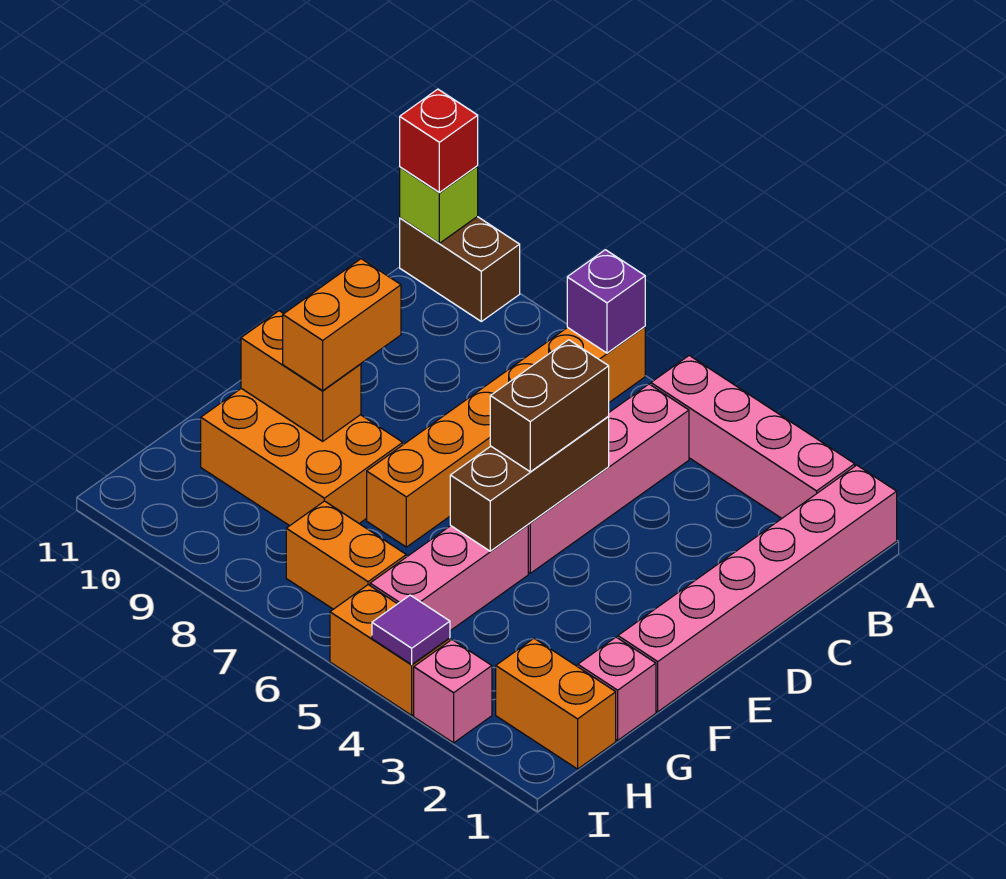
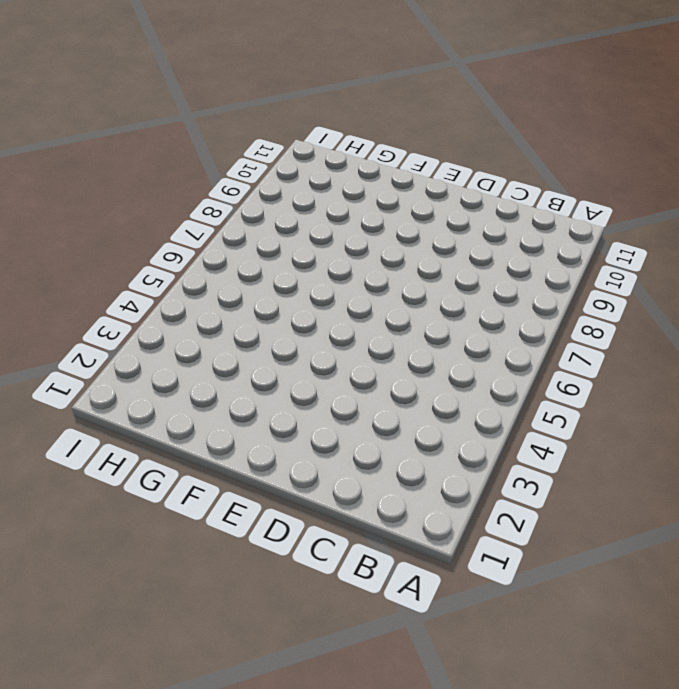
none -> pink 1x6 brick [618,465,897,712]
none -> pink 1x4 brick [651,355,855,518]
none -> orange 1x6 brick [367,327,645,547]

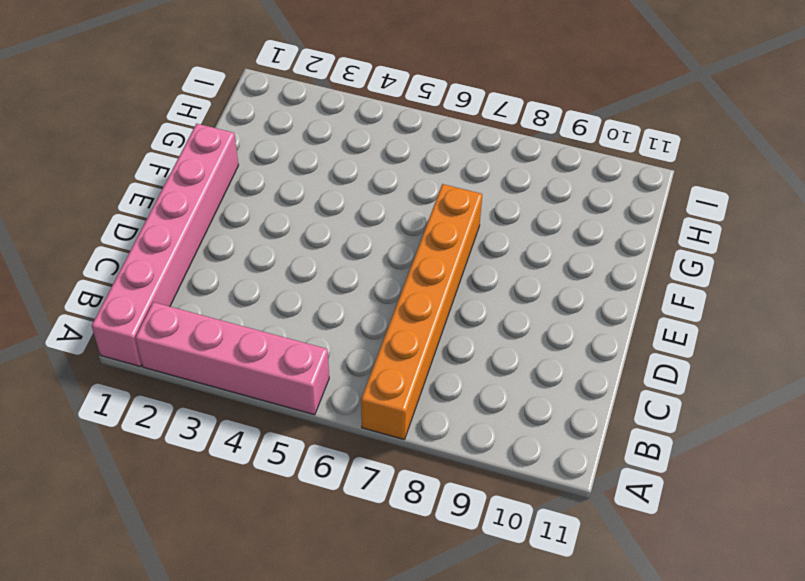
none -> brown 1x2 brick [400,217,520,321]
none -> pink 1x4 brick [528,384,689,573]
none -> pink 1x3 brick [370,525,528,631]

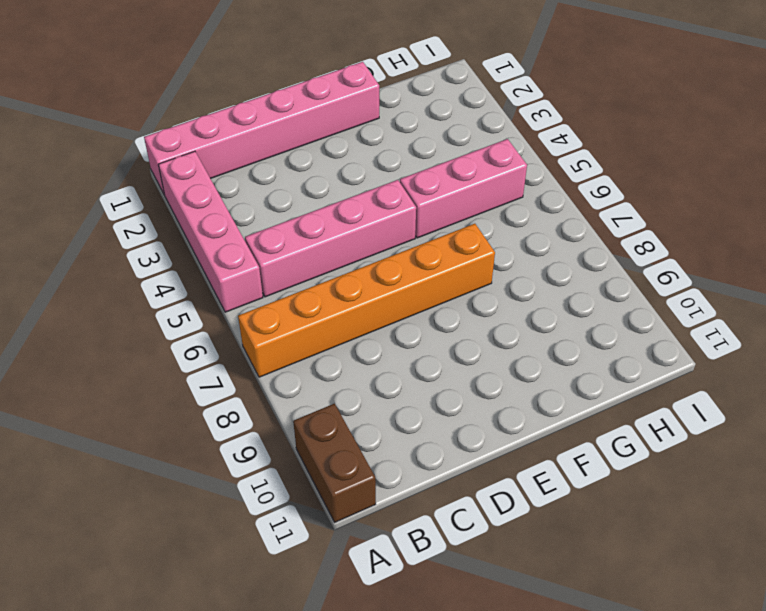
none -> orange 2x3 brick [201,389,403,526]
none -> pink 1x1 brick [577,637,656,740]
none -> orange 1x2 brick [496,639,616,769]

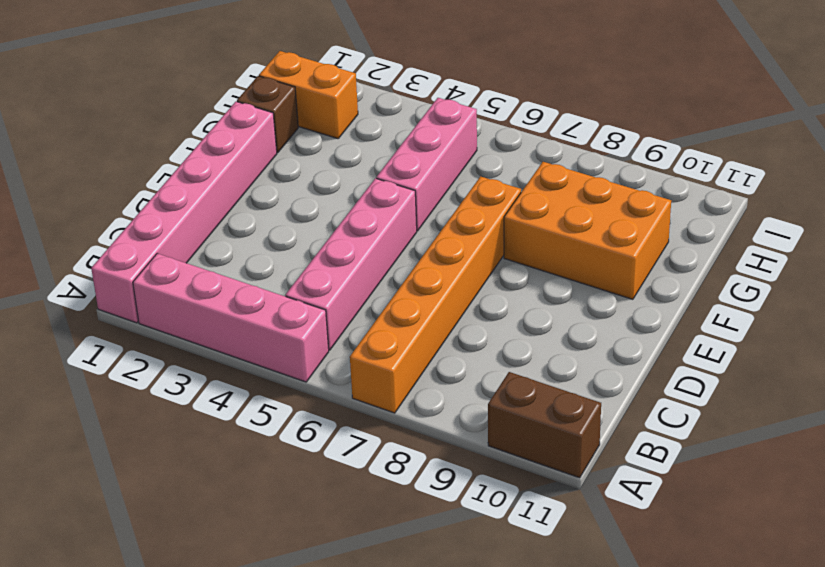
brown 1x1 brick [237,76,298,153] -> pink 1x1 brick [577,637,656,740]
none -> orange 1x2 brick [286,501,406,609]
none -> pink 1x1 brick [414,640,492,743]
none -> orange 1x2 brick [330,585,450,715]

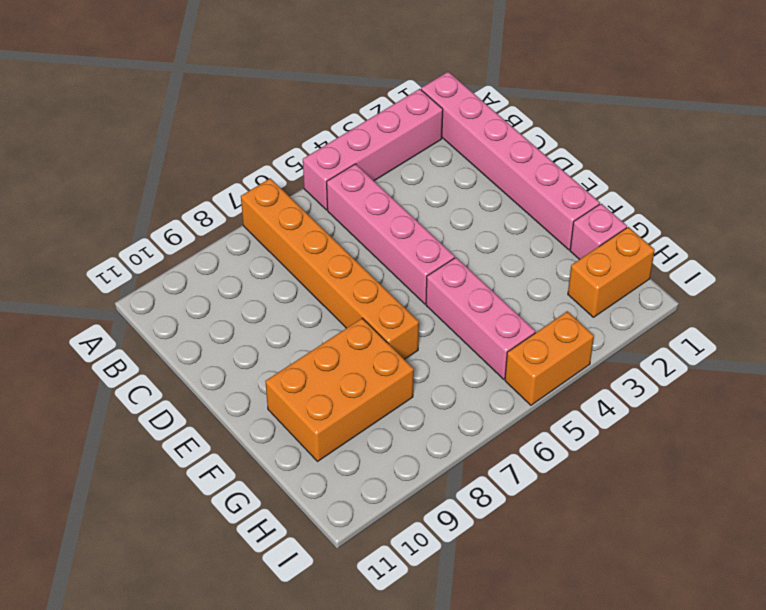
none -> brown 1x2 brick [400,217,520,321]
none -> orange 1x2 brick [286,501,406,609]
none -> pink 1x1 brick [414,640,492,743]

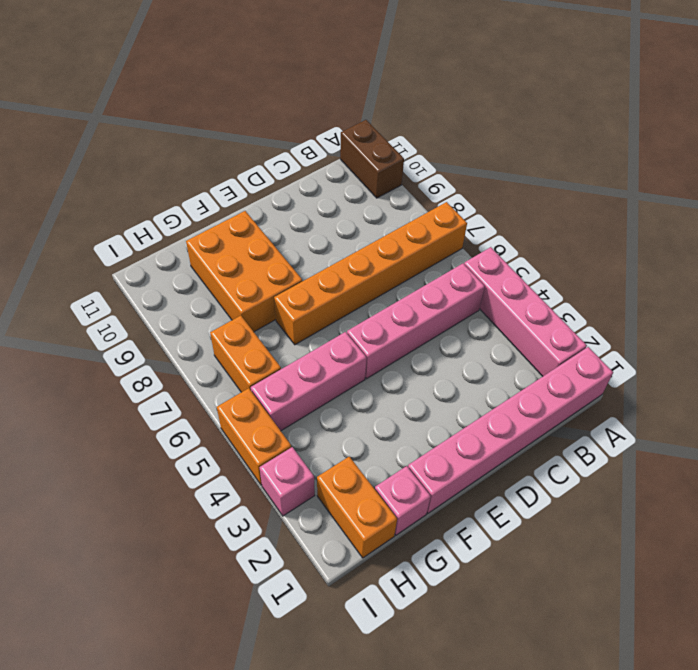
none -> purple 1x1 brick [567,250,645,353]
none -> lime 1x1 brick [400,166,478,243]
none -> brown 1x3 brick [450,416,609,551]

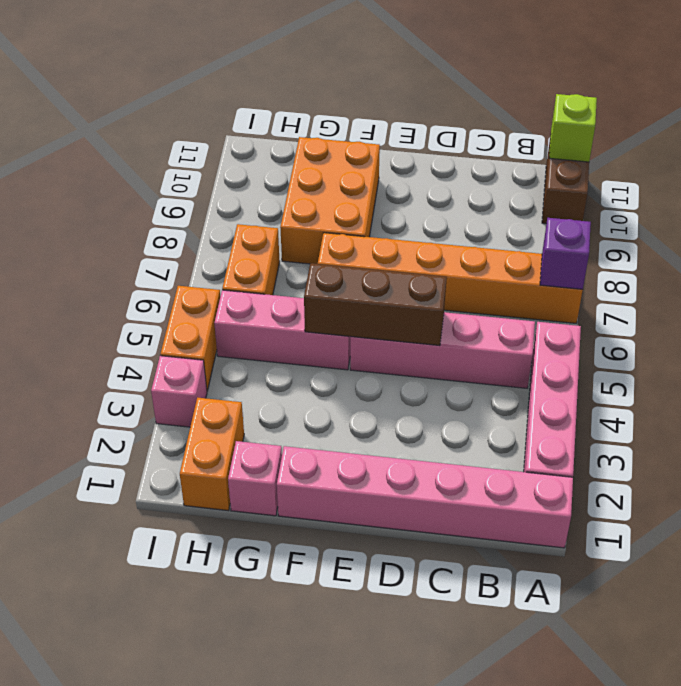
none -> orange 1x2 brick [241,311,361,441]
none -> purple 1x1 tile [372,595,450,664]
none -> red 1x1 brick [400,89,478,192]

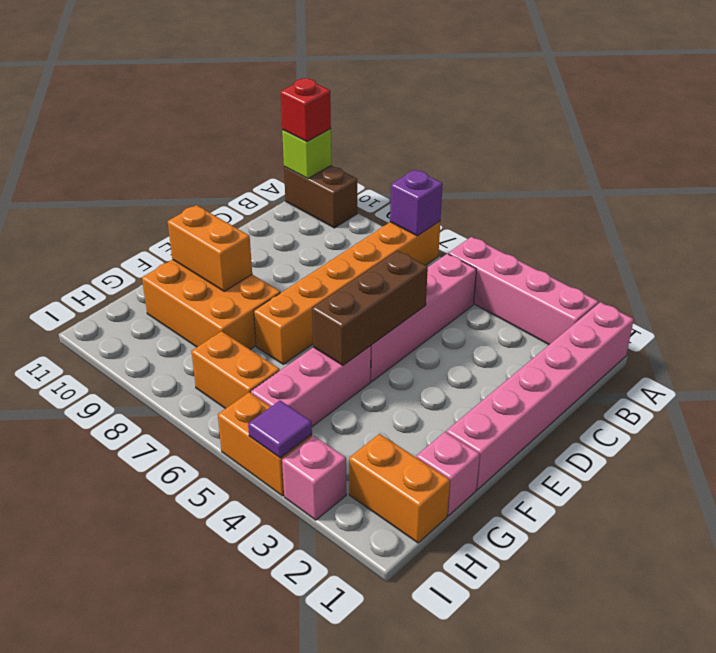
none -> brown 1x2 brick [490,340,609,472]
none -> orange 1x2 brick [283,259,401,391]

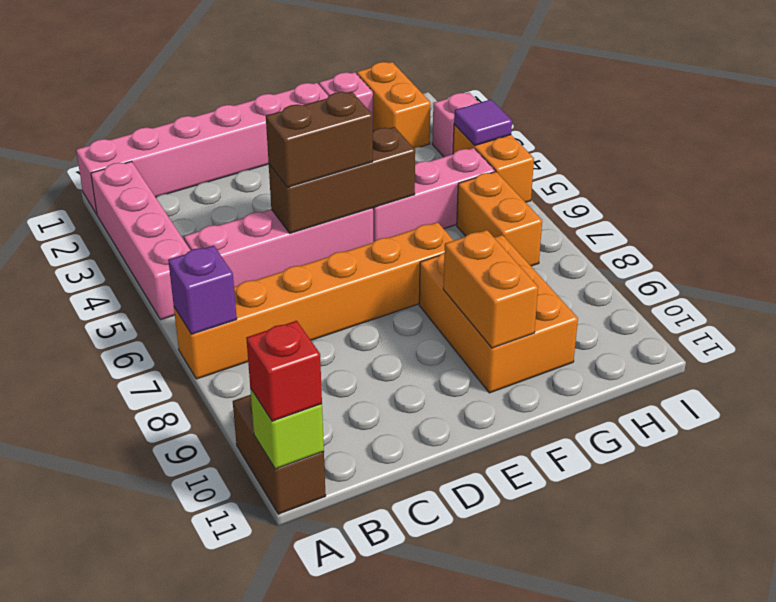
none -> orange 1x2 brick [283,259,401,391]

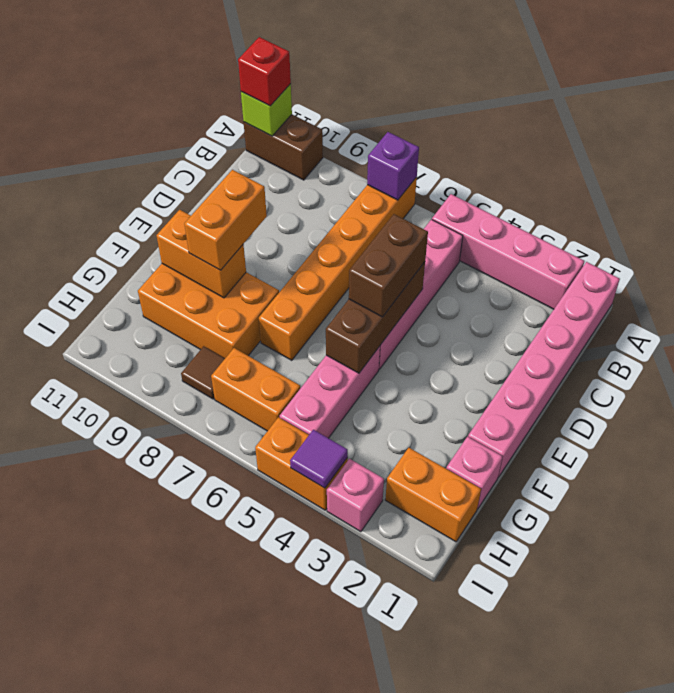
brown 1x1 tile [181,346,225,399] -> none

